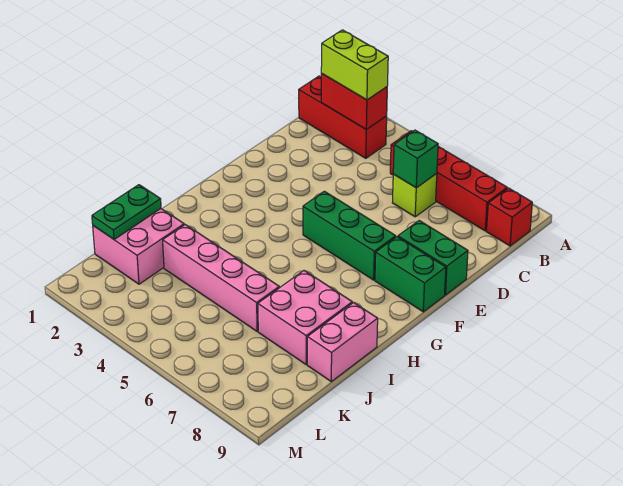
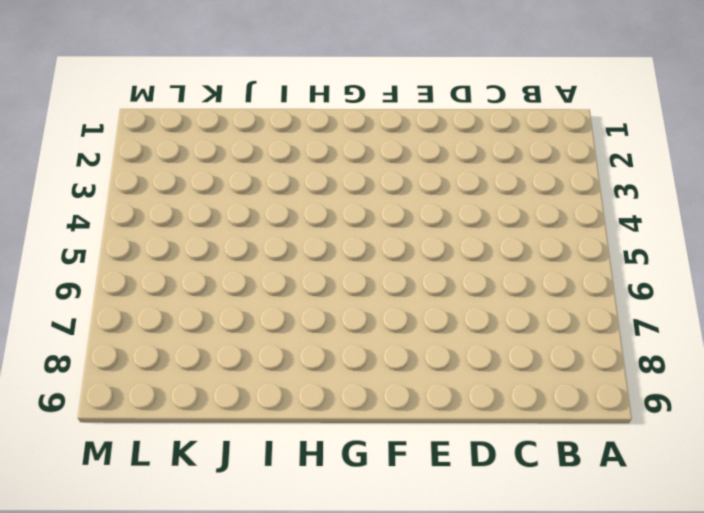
none -> red 1x3 brick [299,76,387,158]
none -> red 1x4 brick [390,131,507,231]
none -> red 1x1 brick [486,188,532,246]

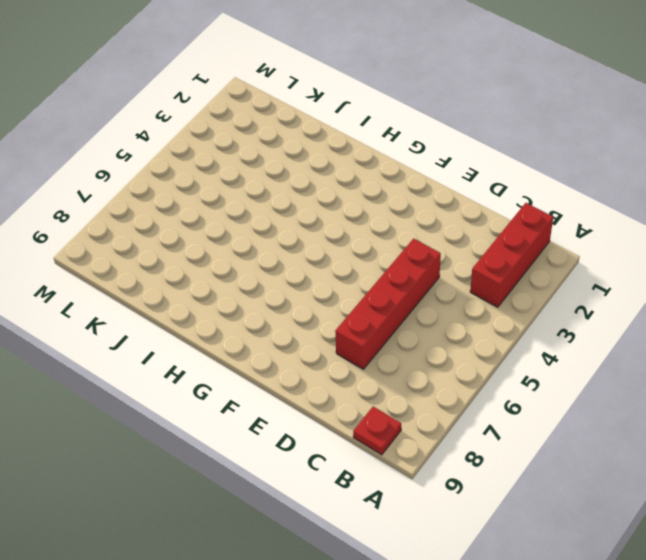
red 1x1 plate [353,407,401,455] -> red 1x1 brick [486,188,532,246]
red 1x4 brick [335,239,441,369] -> red 1x4 brick moved to [390,131,507,231]
none -> lime 1x1 brick [392,174,437,217]
none -> green 1x2 brick [398,221,468,295]
none -> green 1x3 brick [303,191,396,280]

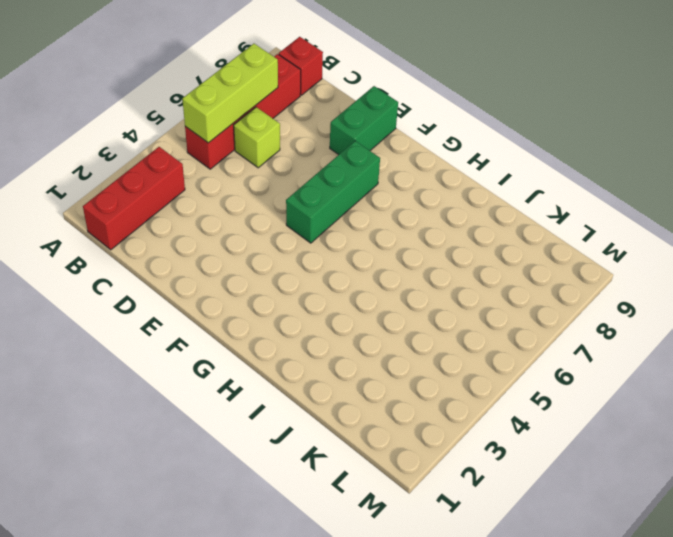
lime 1x3 brick [182,44,278,143] -> none
none -> green 1x2 brick [375,237,446,312]
none -> pink 2x2 brick [258,271,352,364]
none -> pink 1x2 brick [307,303,378,381]

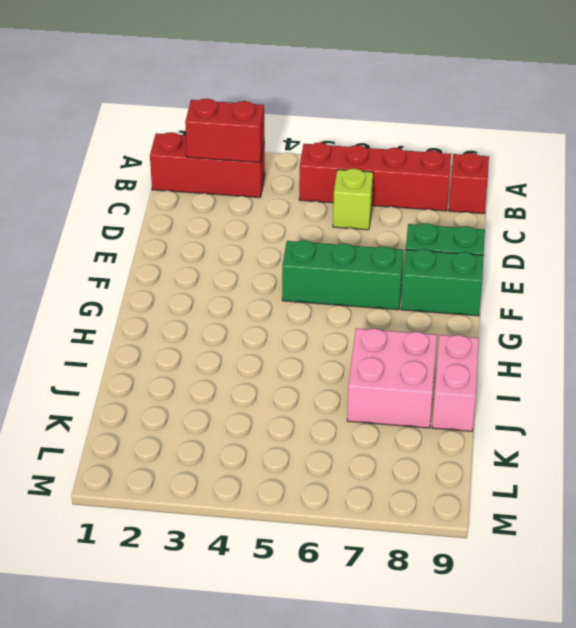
none -> pink 2x2 brick [93,209,184,284]
none -> pink 1x4 brick [163,225,280,331]
none -> green 1x1 brick [393,130,438,188]

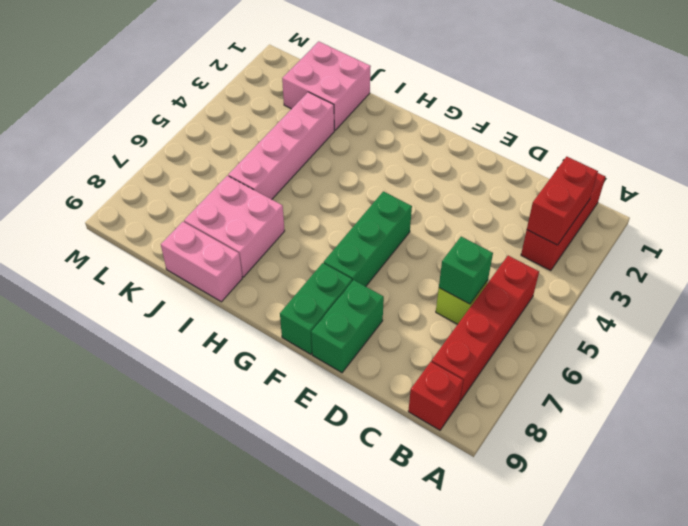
none -> green 1x2 plate [92,185,161,239]
none -> lime 1x2 brick [321,30,388,100]

